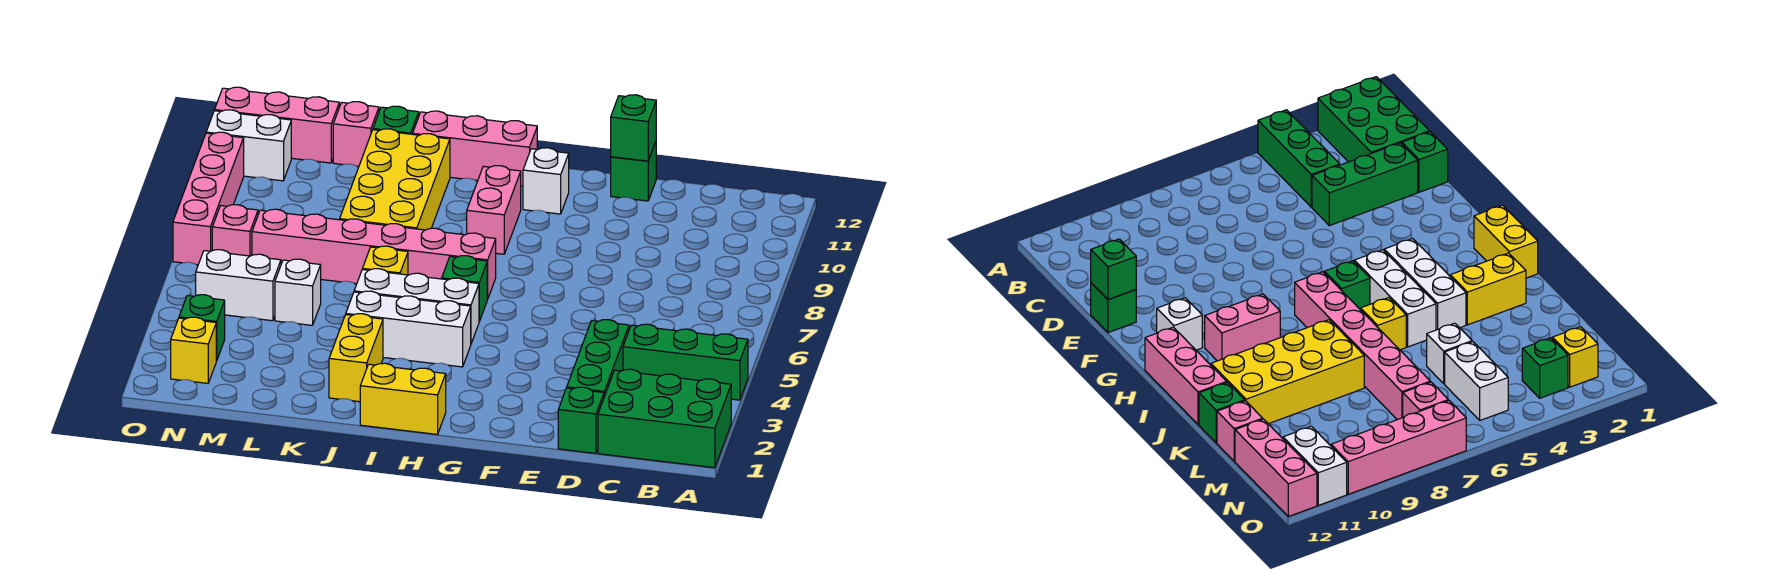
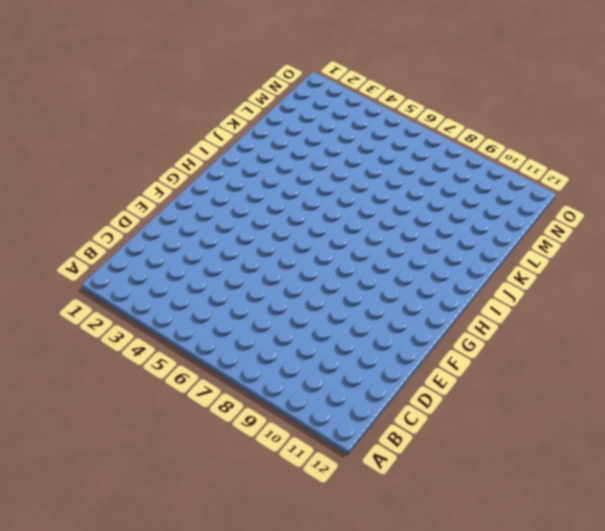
none -> green 2x3 brick [598,369,731,468]
none -> green 1x3 brick [623,324,748,400]
none -> green 1x1 brick [558,387,604,453]

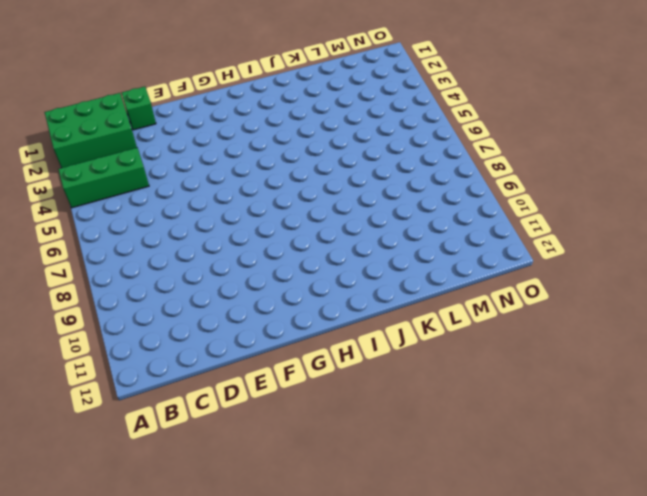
none -> green 1x3 brick [567,320,629,396]
none -> green 1x1 brick [611,142,656,201]
none -> white 1x1 brick [523,148,569,214]

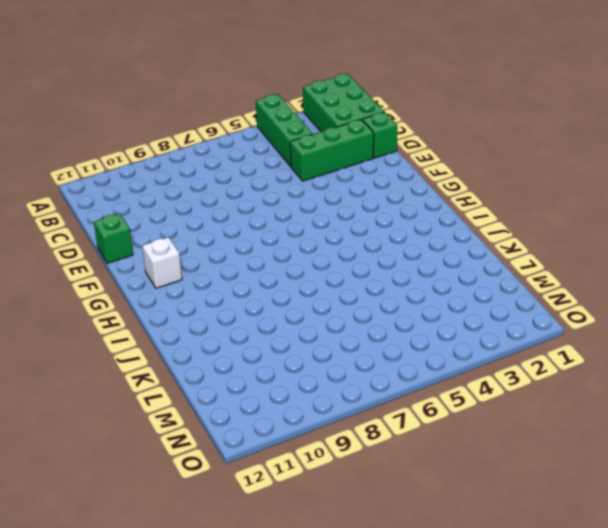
none -> yellow 1x2 brick [360,363,446,434]
none -> white 1x3 brick [346,291,471,367]
none -> white 1x3 brick [354,269,479,343]

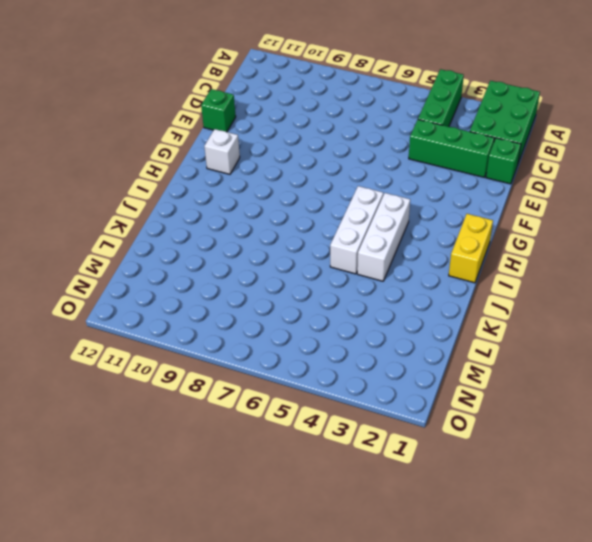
none -> green 1x1 brick [442,256,487,321]
none -> pink 1x6 brick [252,209,496,299]
none -> pink 1x2 brick [467,166,521,254]

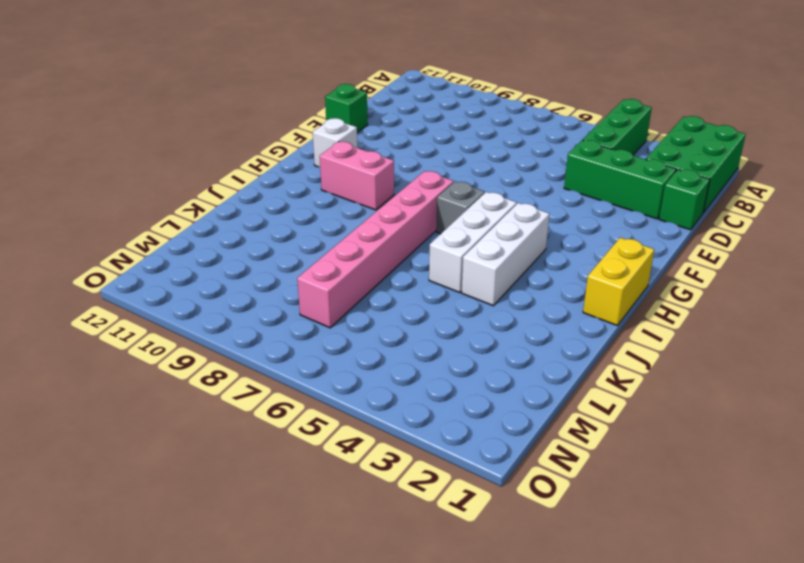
grey 1x1 brick [436,181,485,234] -> green 1x1 brick [442,256,487,321]
none -> pink 1x3 brick [413,111,537,186]
none -> yellow 1x2 brick [329,314,383,402]
none -> yellow 1x1 brick [363,246,408,275]

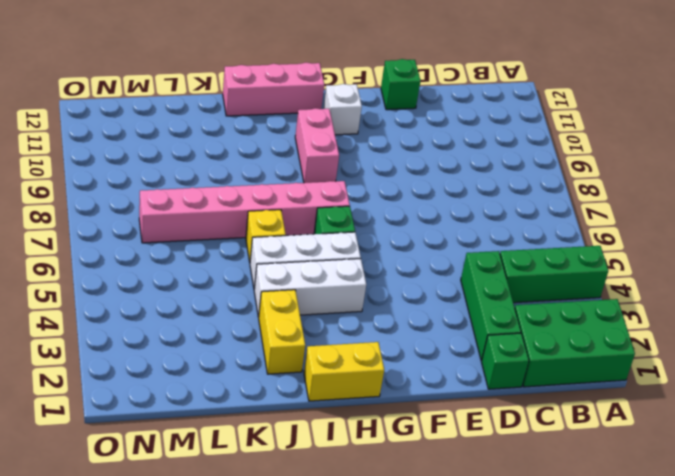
none -> yellow 2x4 brick [340,129,450,230]
none -> green 1x1 brick [373,106,419,134]
none -> white 1x1 brick [275,259,321,325]

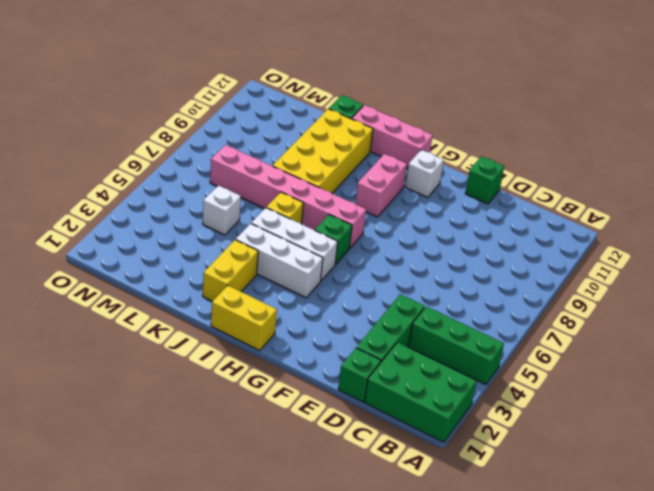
none -> pink 1x1 brick [333,102,379,166]
none -> white 1x2 brick [196,250,281,321]
none -> pink 1x3 brick [215,87,339,163]

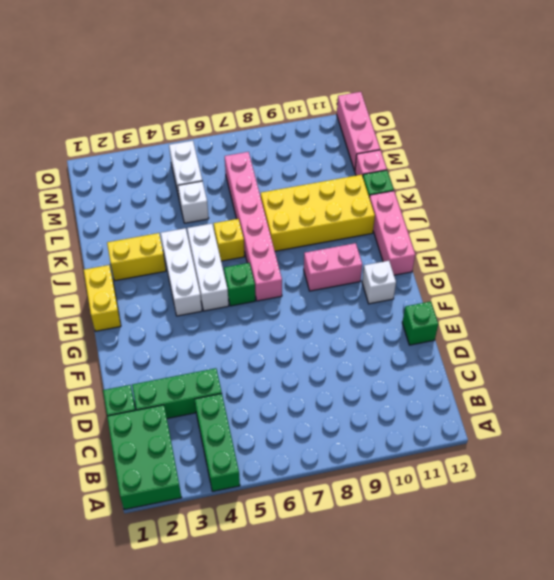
none -> yellow 1x1 brick [171,317,216,383]
none -> green 1x1 brick [179,295,225,361]
none -> pink 1x1 brick [212,205,258,256]

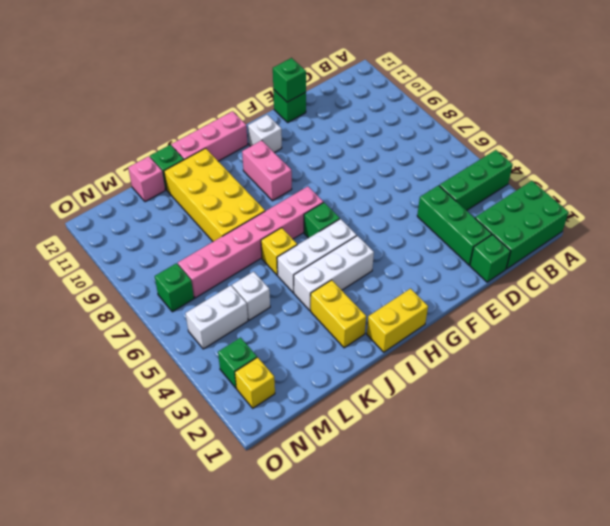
green 1x1 brick [155,263,194,312] -> pink 1x1 brick [212,205,258,256]
none -> pink 1x3 brick [215,87,339,163]
none -> white 1x2 brick [206,110,291,181]
none -> pink 1x4 brick [173,132,244,265]

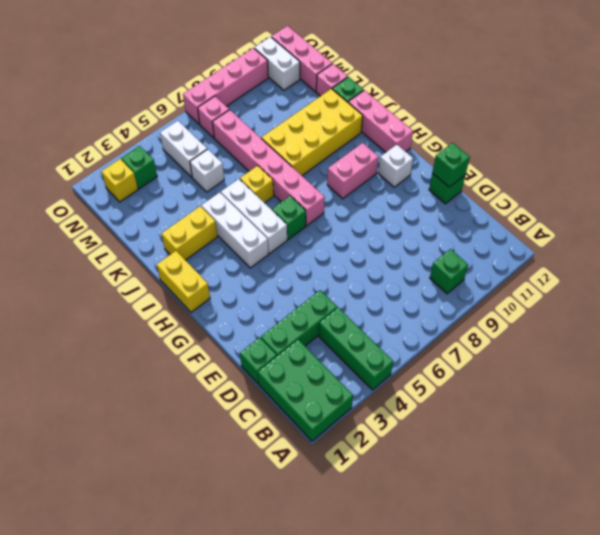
green 1x1 brick [430,249,468,294] -> none

